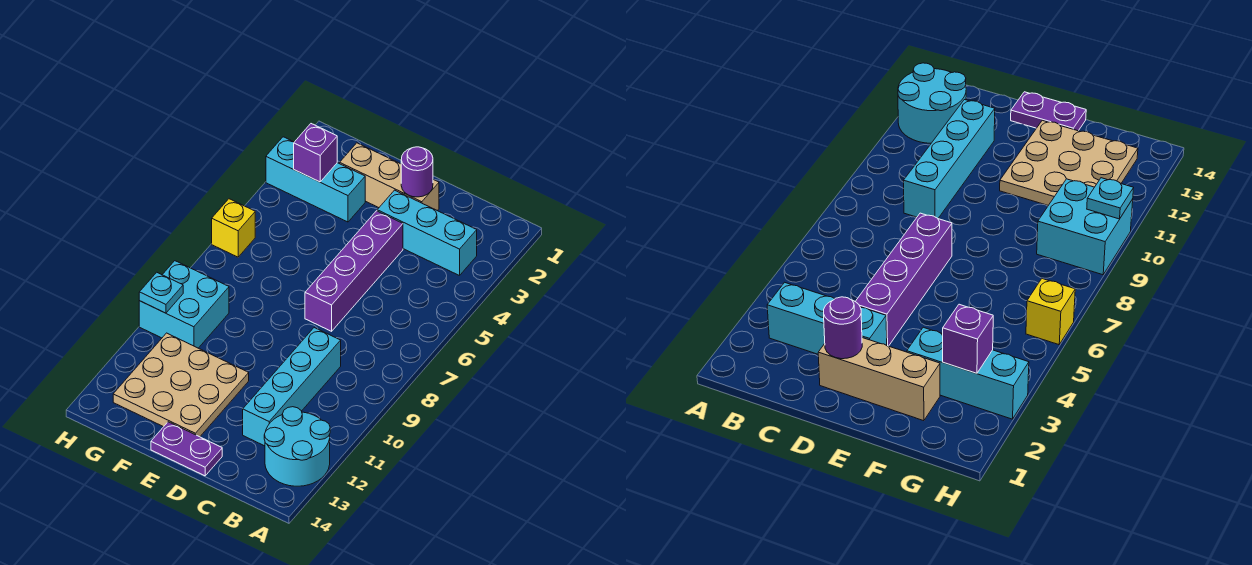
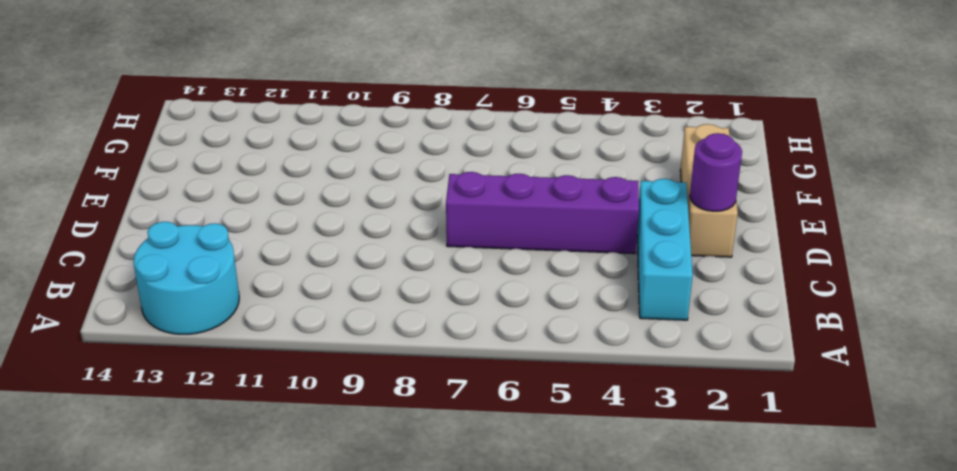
none -> cyan 1x4 brick [243,328,341,446]
none -> purple 1x2 plate [151,422,222,476]
none -> tan 3x3 plate [113,333,249,437]

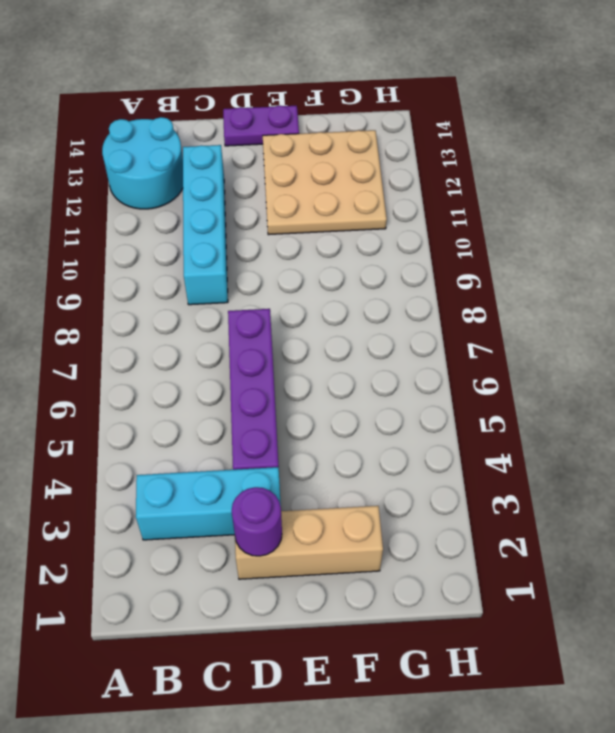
none -> cyan 1x3 brick [266,137,365,222]
none -> cyan 2x2 brick [139,261,229,348]
none -> yellow 1x1 brick [212,199,255,257]

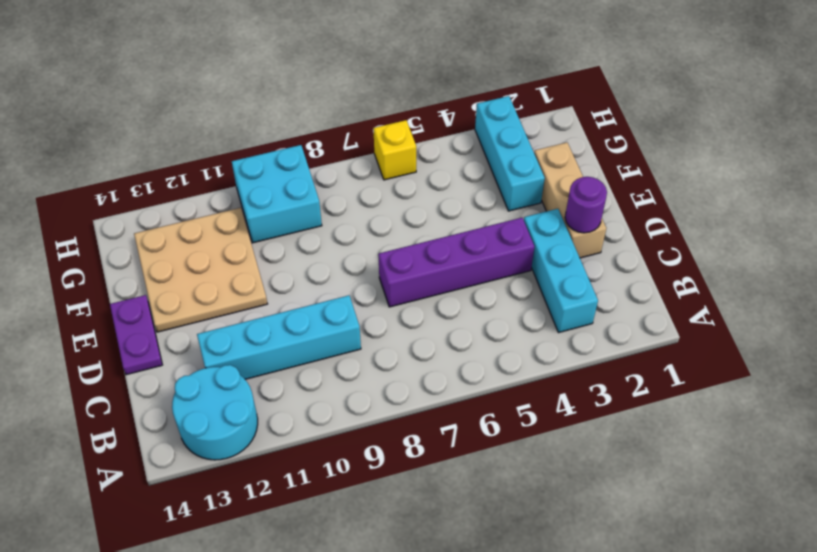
none -> purple 1x1 brick [294,124,337,182]
none -> cyan 1x1 plate [139,272,183,313]

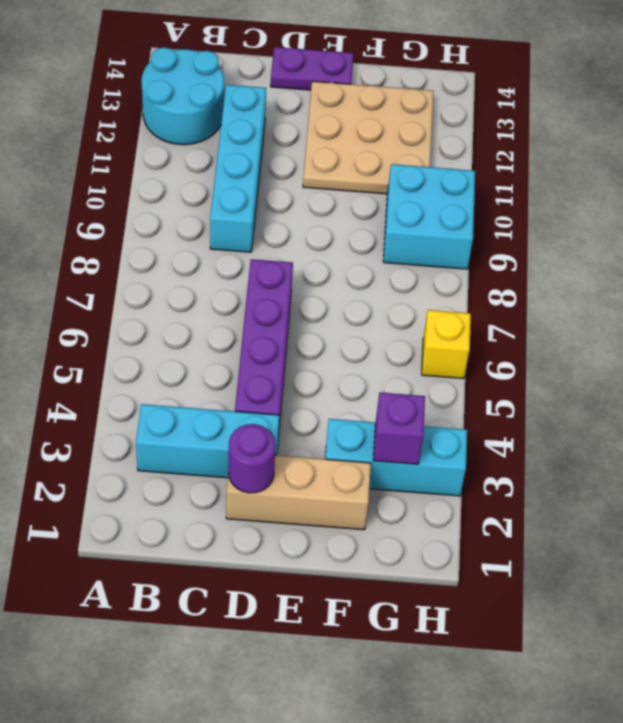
none -> cyan 1x1 plate [139,272,183,313]

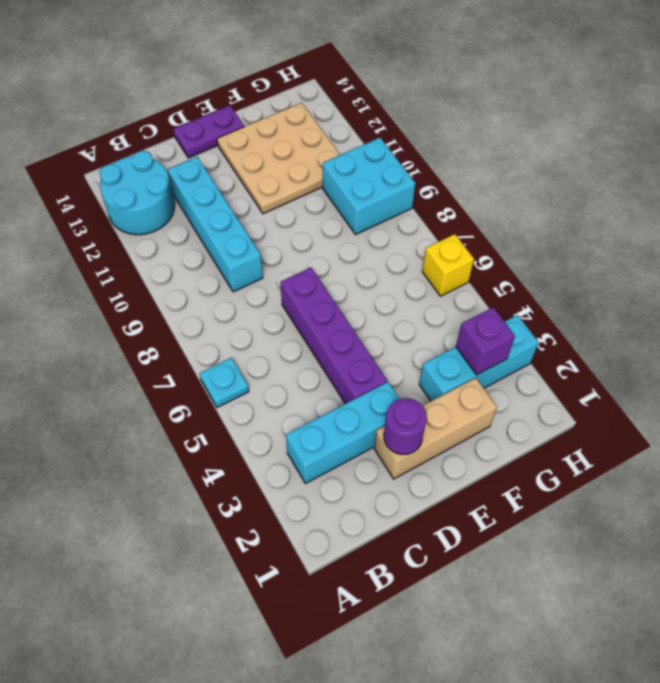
cyan 1x1 plate [199,358,249,408] -> cyan 1x1 plate moved to [139,272,183,313]

